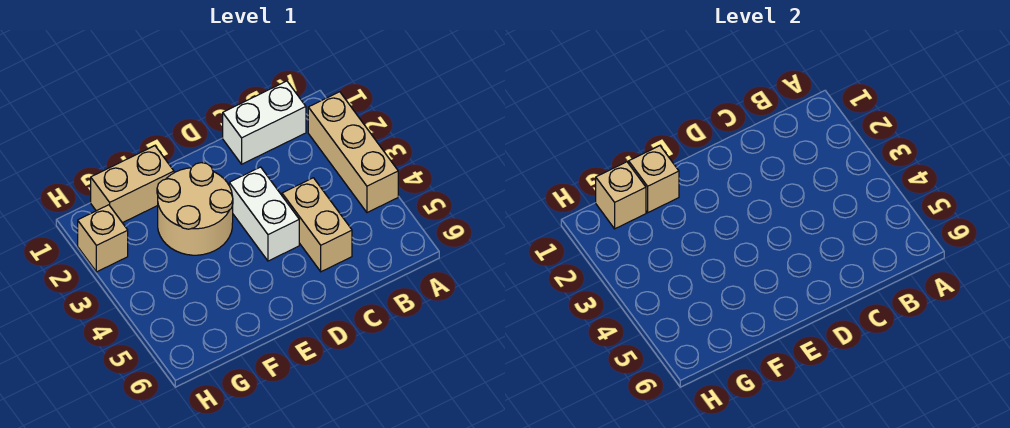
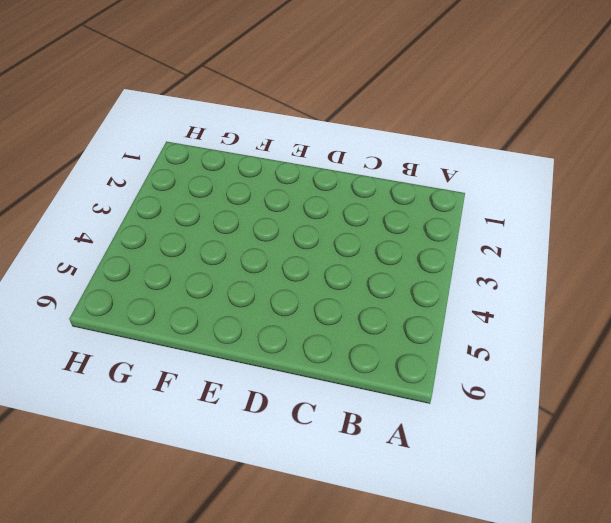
none -> tan 1x3 brick [308,92,398,213]
none -> white 1x2 brick [223,81,306,164]

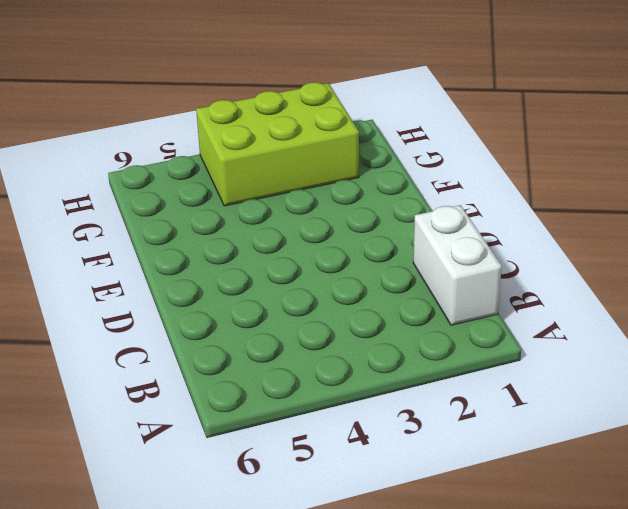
lime 2x3 brick [196,82,359,206] -> tan 1x1 brick [78,205,128,272]
none -> tan 1x3 brick [308,92,398,213]
none -> tan 1x2 brick [282,178,352,272]

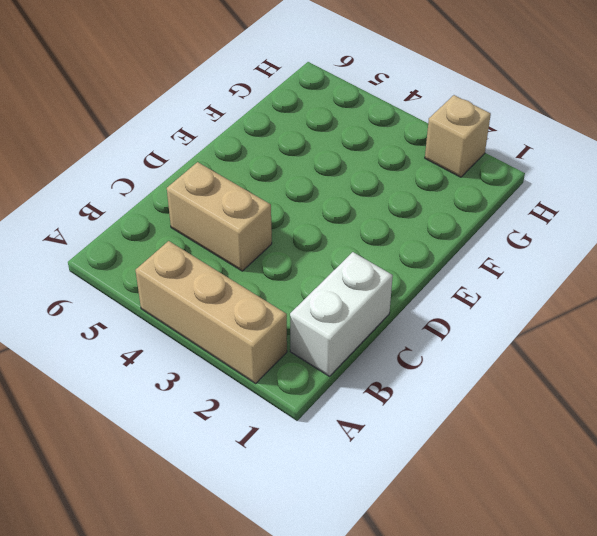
none -> white 1x2 brick [229,167,299,261]
none -> tan 2x2 round brick [157,163,233,255]

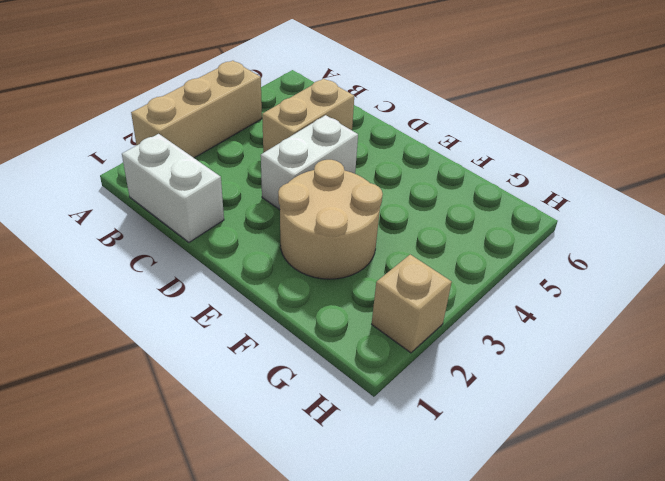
none -> tan 1x2 brick [91,146,174,223]
none -> tan 1x1 brick [629,146,679,213]

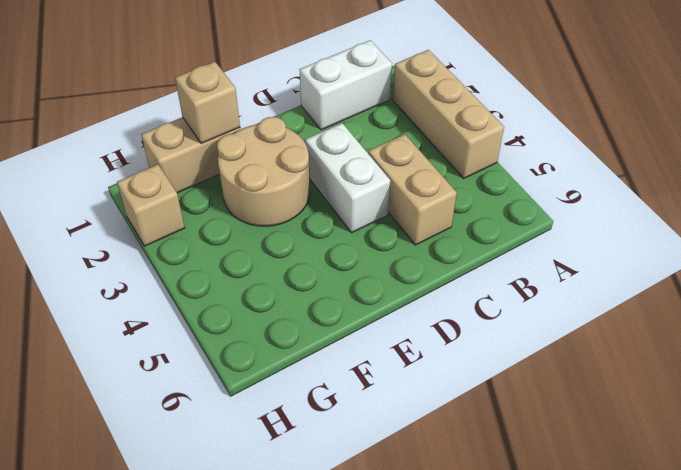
none -> tan 1x1 brick [596,162,646,229]

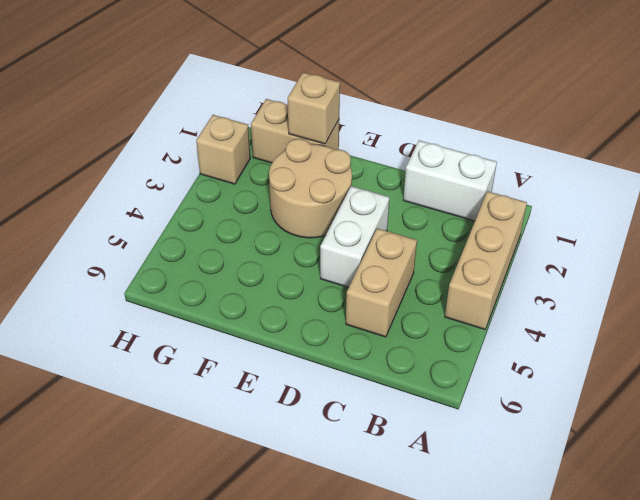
none -> tan 1x1 brick [596,162,646,229]

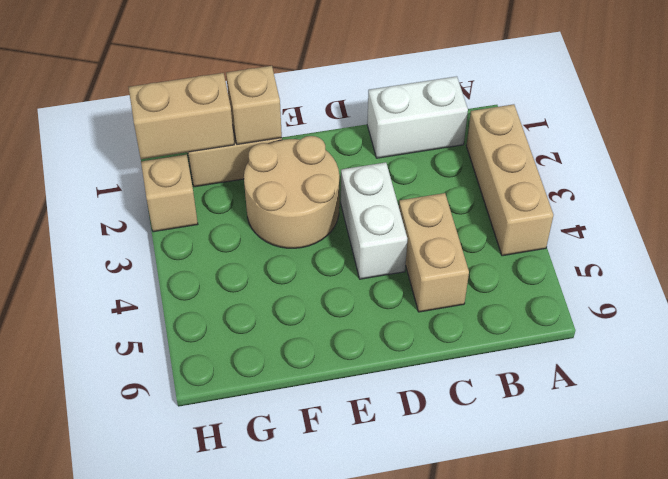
tan 1x2 brick [129,73,234,159] -> tan 1x1 brick [596,162,646,229]

